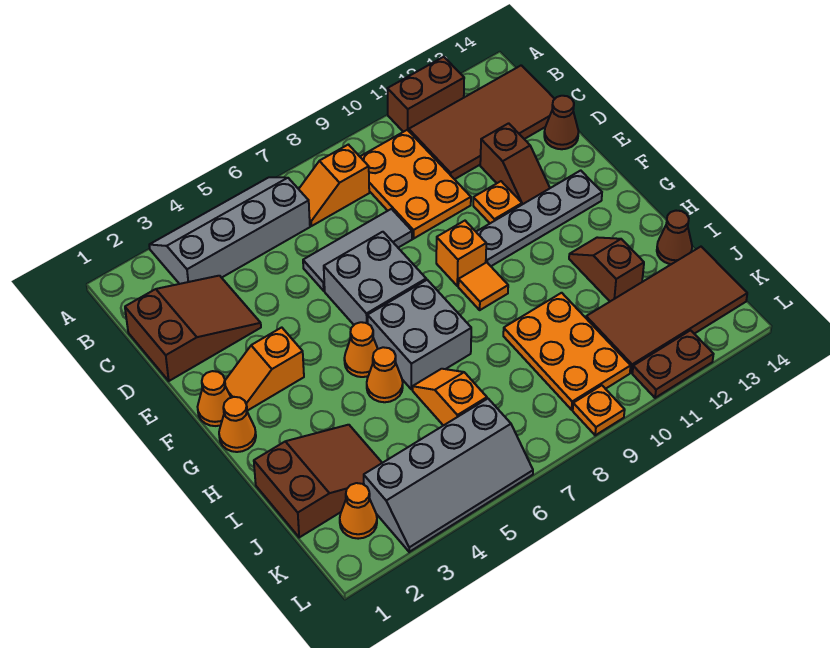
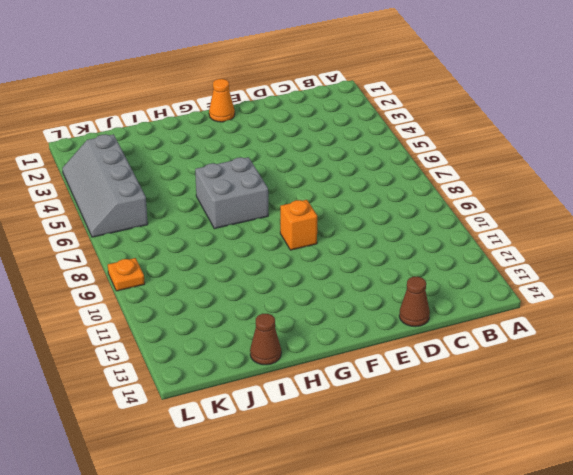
none -> grey 2x4 slope [149,177,310,284]
none -> brown 1x2 brick [388,57,464,132]
none -> orange 1x2 slope [299,145,369,226]
none -> orange 2x3 plate [360,130,471,239]

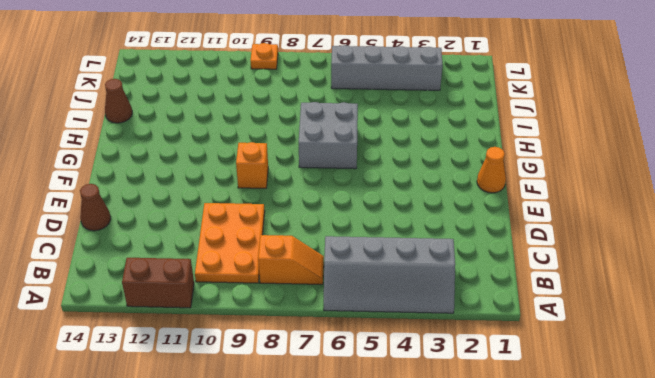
none -> brown 2x4 tile [409,65,554,179]
none -> brown 2x3 slope [125,276,261,381]
none -> grey 1x3 tile [303,209,412,291]
none -> brown 1x2 slope [480,123,550,204]

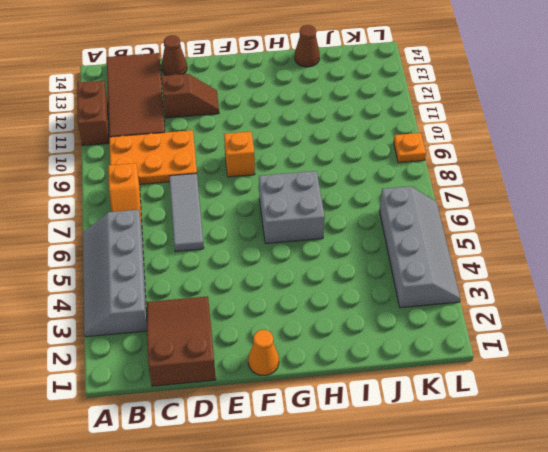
none -> grey 2x2 brick [324,232,426,325]
none -> orange 1x1 plate [473,181,522,223]
none -> orange 1x2 slope [225,327,304,411]
none -> grey 1x4 plate [476,170,602,266]

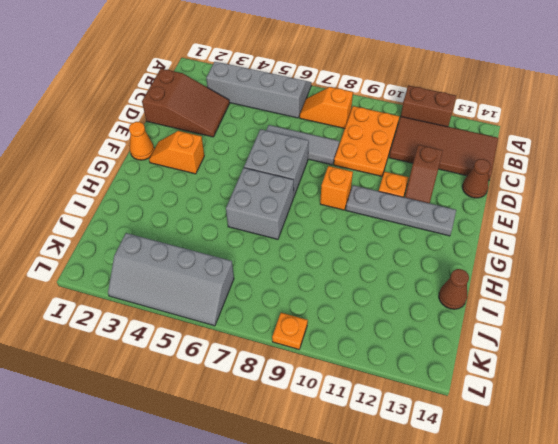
none -> orange 1x1 cone [219,397,256,452]
none -> orange 1x1 cone [344,322,378,377]
none -> orange 1x1 tile [458,262,508,310]
none -> orange 1x1 cone [367,347,403,402]

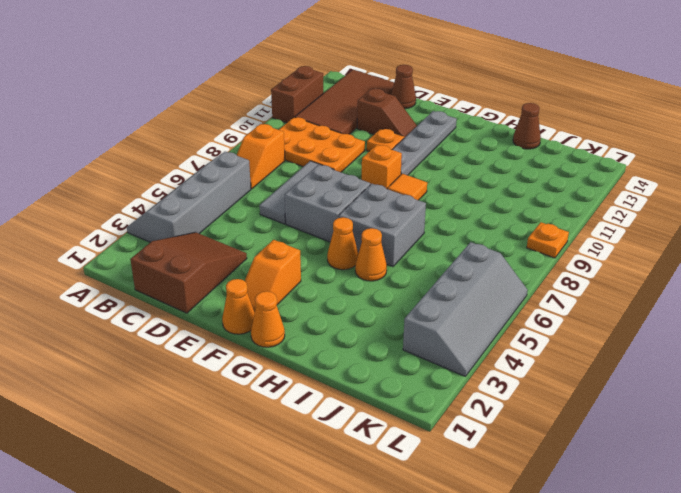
none -> brown 1x2 slope [569,237,644,301]
none -> brown 2x3 slope [254,425,382,537]
none -> orange 1x2 slope [413,369,487,426]
none -> orange 2x3 plate [503,293,631,410]

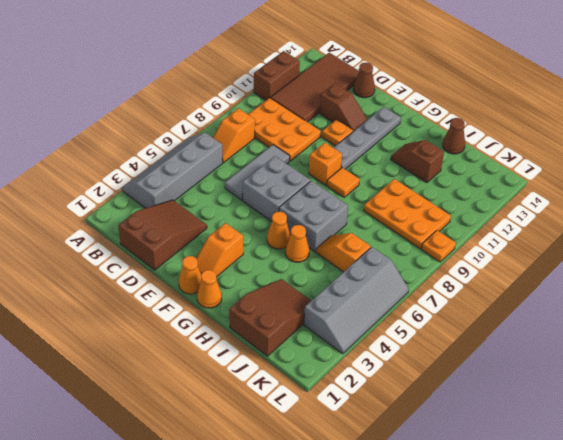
none -> brown 2x4 tile [586,247,747,373]
none -> orange 1x1 cone [340,483,377,539]
none -> brown 1x2 plate [632,330,714,398]

